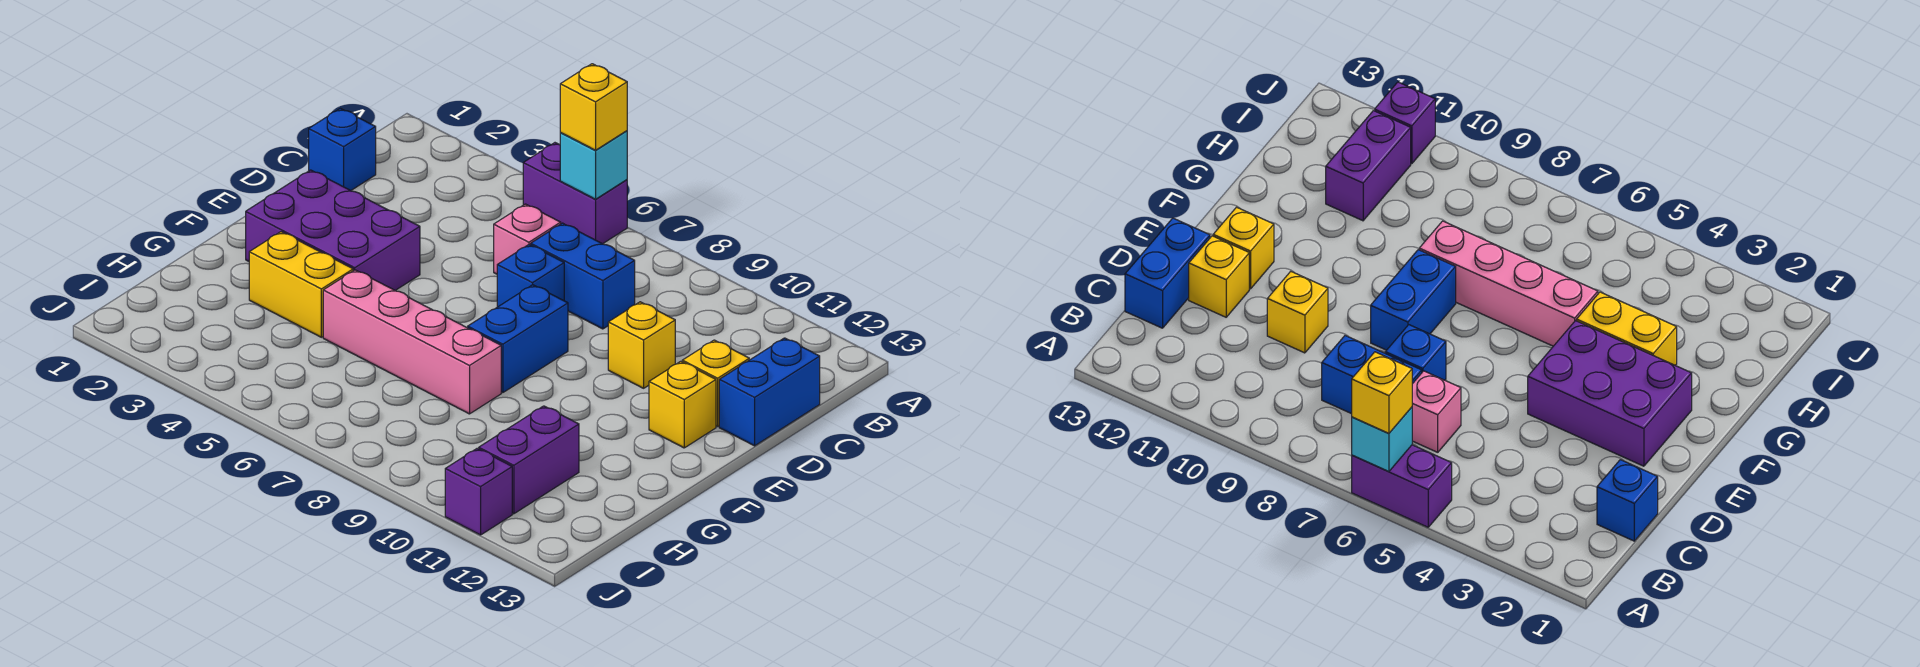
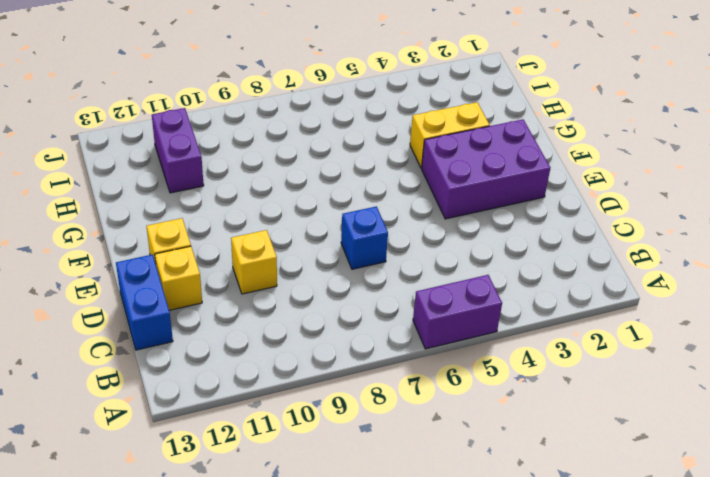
none -> blue 1x1 brick [309,108,376,191]
none -> pink 1x1 brick [494,204,561,274]
none -> blue 1x2 brick [531,223,635,329]

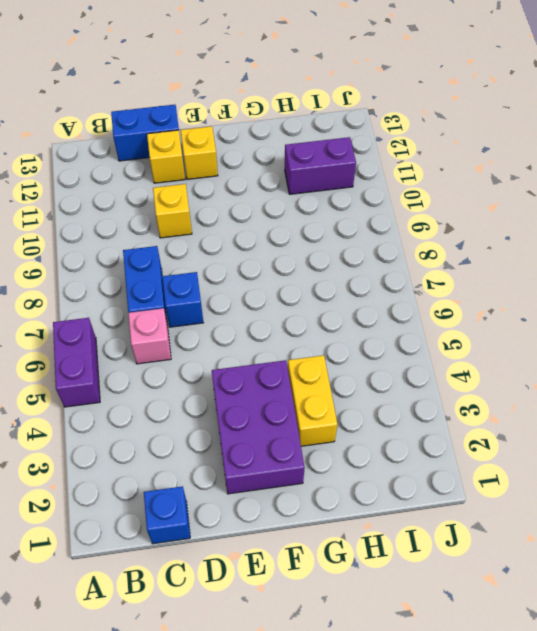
none -> blue 1x2 brick [468,285,568,393]
none -> pink 1x4 brick [323,270,501,414]
none -> purple 1x1 brick [445,449,512,535]

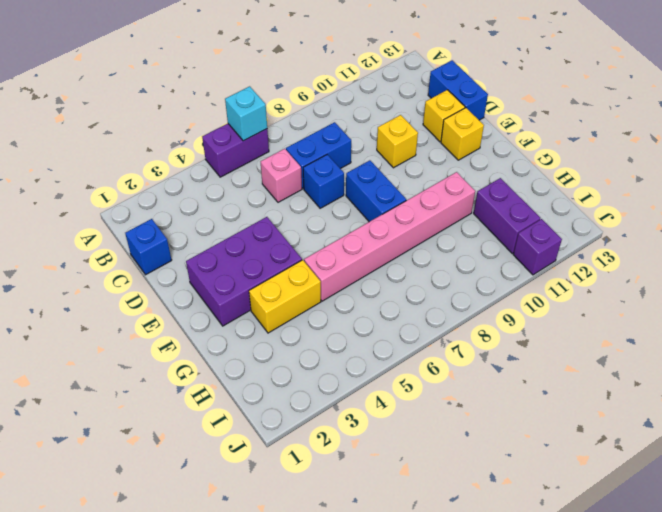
pink 1x6 brick [304,172,475,301] -> pink 1x4 brick [323,270,501,414]
none -> yellow 1x1 brick [560,64,627,150]

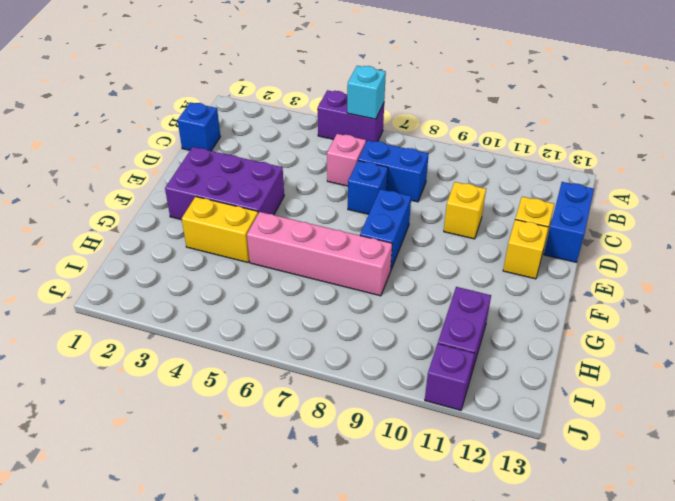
none -> yellow 1x1 brick [560,64,627,150]

